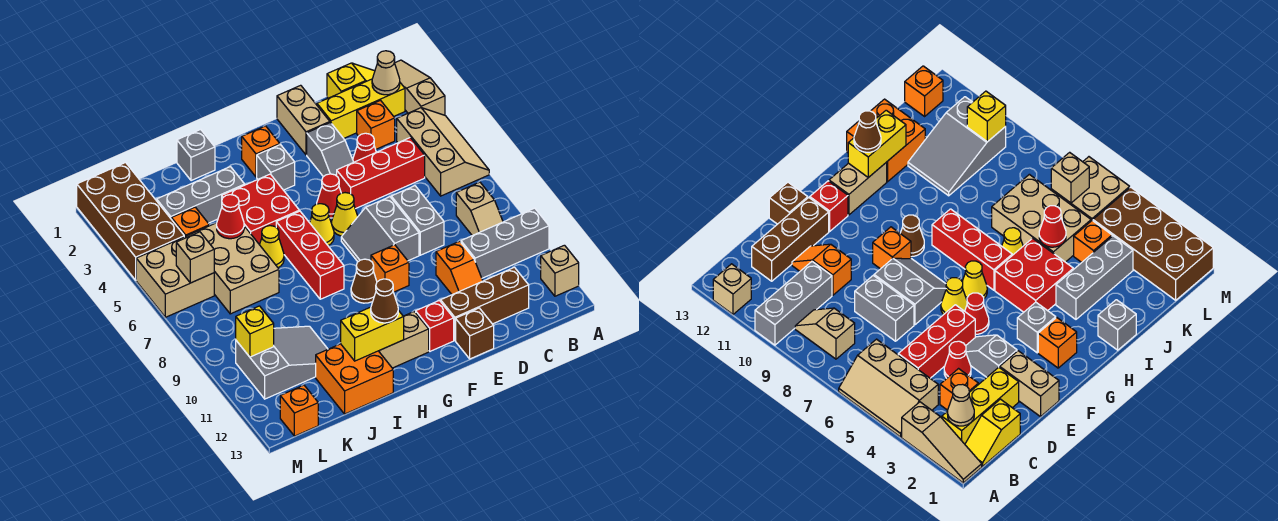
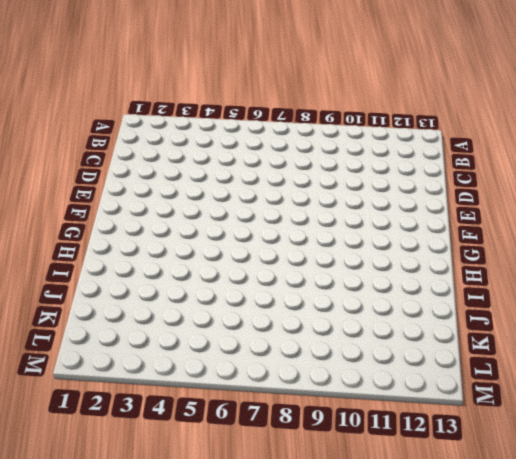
none -> tan 1x3 slope [395,60,445,115]
none -> tan 2x3 slope [397,108,489,196]
none -> grey 1x3 brick [461,208,549,278]
none -> tan 1x1 brick [541,245,579,296]

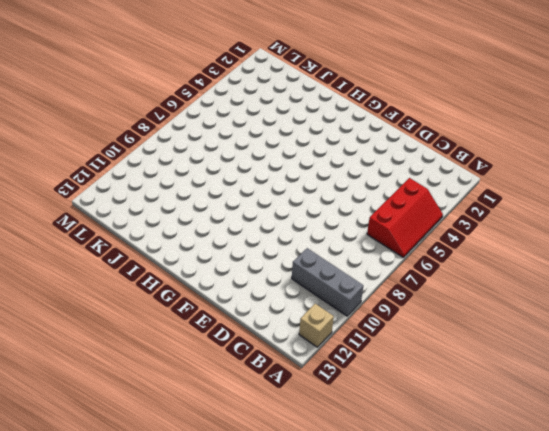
red 2x3 slope [367,178,443,258] -> tan 2x3 slope [397,108,489,196]
none -> tan 1x3 slope [395,60,445,115]
none -> yellow 1x2 slope [327,63,375,98]
none -> yellow 1x3 brick [317,79,405,138]
none -> tan 1x2 slope [456,182,503,236]

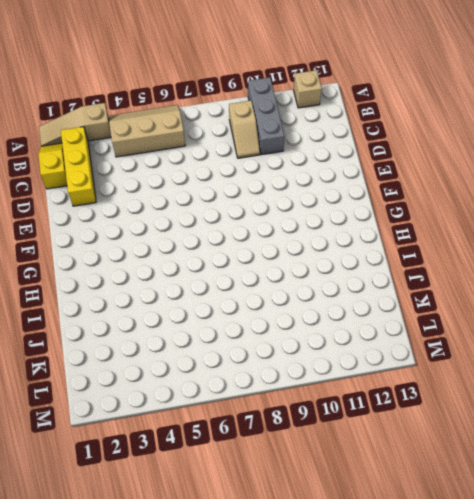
tan 1x2 slope [229,101,260,158] -> tan 1x2 slope turned to [456,182,503,236]
none -> orange 1x1 brick [357,101,395,149]
none -> red 1x3 brick [337,138,425,209]
none -> brown 1x3 brick [441,267,529,340]
none -> red 1x1 cone [353,133,376,162]

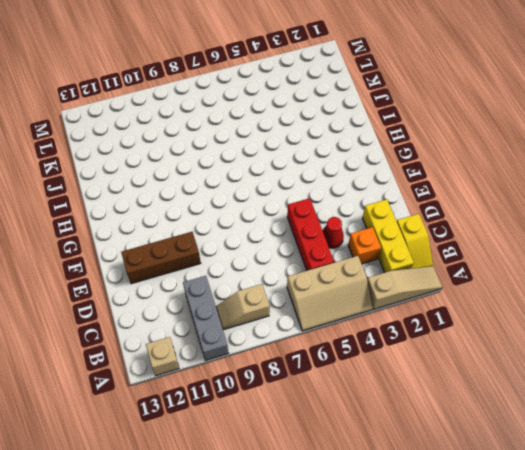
brown 1x3 brick [121,232,201,284] -> brown 1x3 brick turned to [441,267,529,340]
none -> grey 1x2 brick [391,186,444,255]
none -> orange 1x2 slope [436,241,483,295]
none -> tan 1x2 brick [277,85,330,155]
none -> grey 1x2 slope [307,123,353,177]

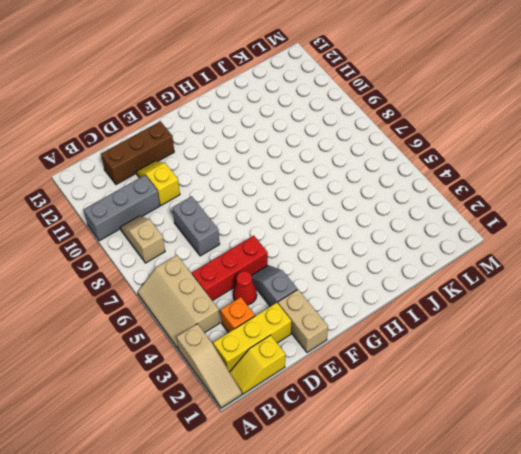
yellow 1x2 slope [136,161,180,205] -> orange 1x2 slope [436,241,483,295]
none -> tan 1x1 brick [541,245,579,296]
none -> grey 2x2 slope [341,197,419,262]
none -> brown 1x1 brick [456,308,494,359]
none -> red 1x1 cone [317,174,341,218]

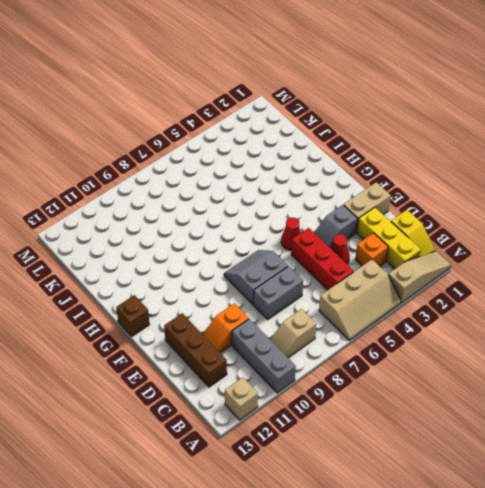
brown 1x1 brick [116,295,150,336] -> brown 1x1 brick moved to [456,308,494,359]
none -> yellow 1x1 cone [332,193,358,236]
none -> orange 1x1 brick [371,245,409,292]
none -> red 1x1 brick [416,300,454,351]
none -> orange 1x1 brick [242,126,280,177]

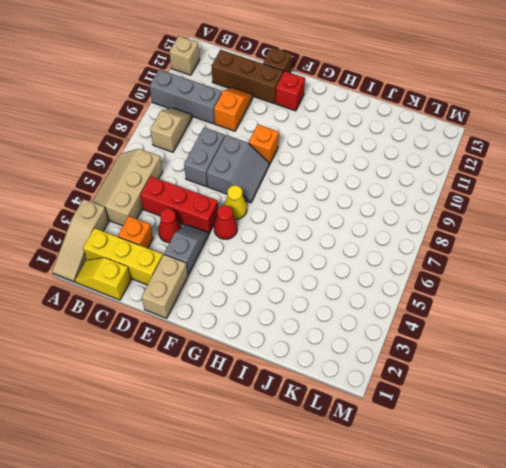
none -> orange 1x1 brick [242,126,280,177]
none -> grey 1x1 brick [257,145,295,190]
none -> yellow 1x1 cone [310,204,334,245]
none -> brown 1x1 cone [351,259,377,303]

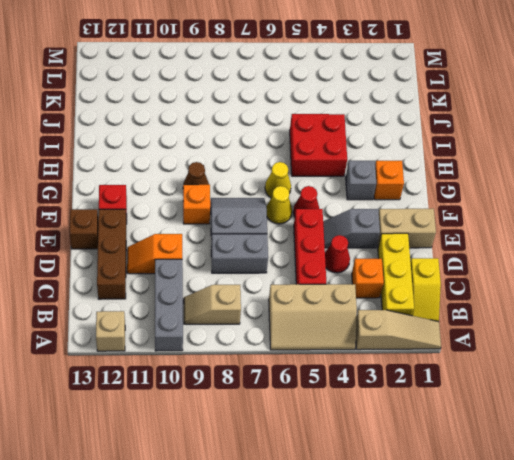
none -> tan 1x2 brick [379,312,429,368]
none -> red 1x3 brick [276,211,344,299]
none -> grey 1x1 brick [177,129,215,181]
none -> grey 1x3 brick [157,167,245,223]

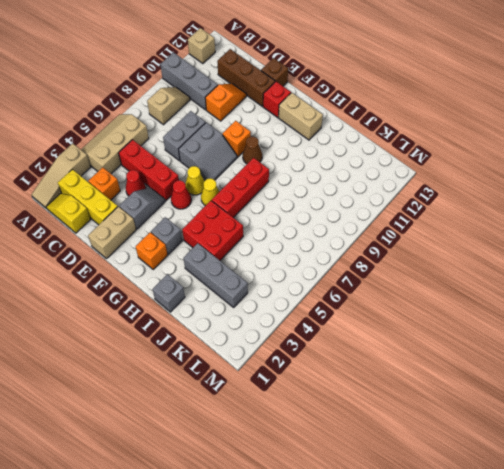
none -> yellow 1x1 cone [260,226,284,268]
none -> orange 2x2 brick [316,344,393,414]
none -> tan 2x3 brick [186,223,279,314]
none -> grey 2x3 slope [236,326,328,399]

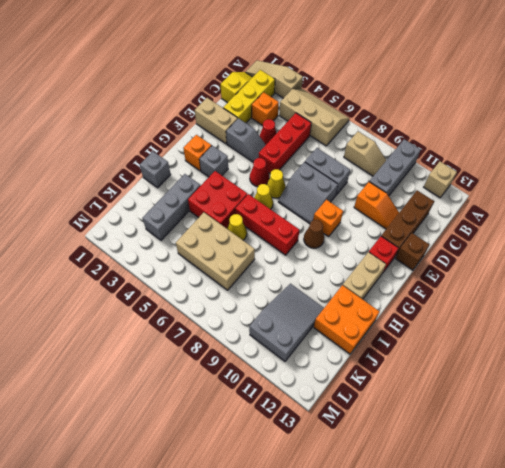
none -> orange 1x1 brick [171,207,209,237]
none -> brown 2x4 brick [77,163,184,280]
none -> tan 2x2 brick [136,237,214,317]
none -> orange 1x1 brick [280,385,318,436]

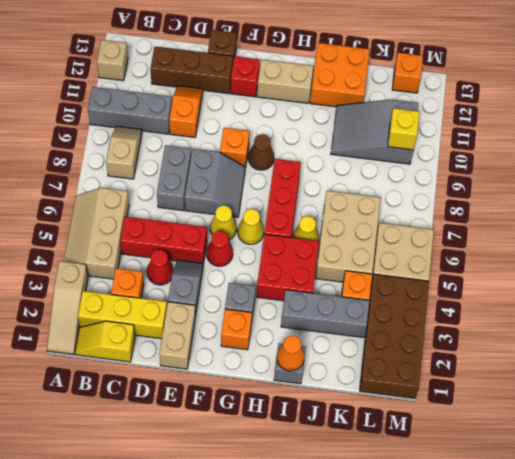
orange 1x1 cone [277,336,305,371] -> none
none -> tan 1x1 cone [372,51,400,95]
none -> yellow 1x2 brick [341,307,404,361]
none -> red 1x1 cone [217,195,244,239]
none -> tan 1x1 brick [176,232,214,283]

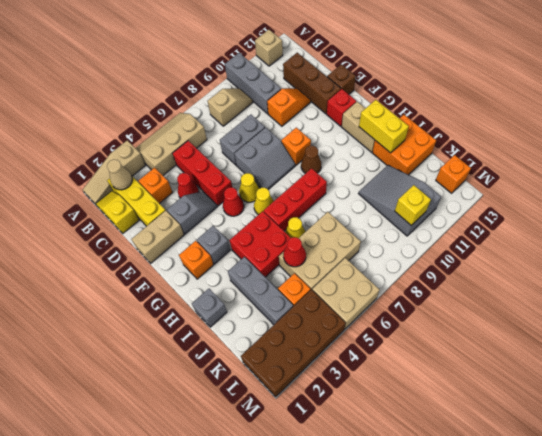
none -> tan 1x1 brick [176,232,214,283]
none -> brown 1x1 cone [371,279,398,323]

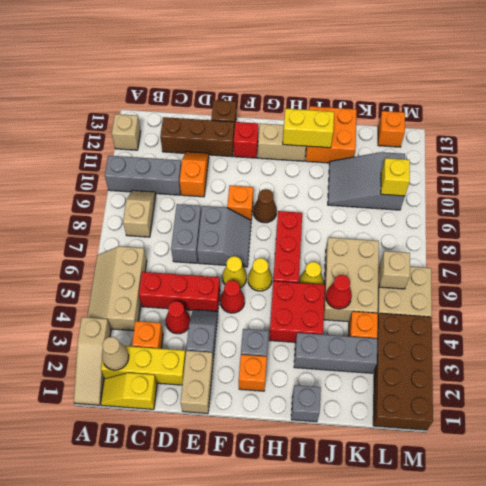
none -> brown 1x1 cone [371,279,398,323]

